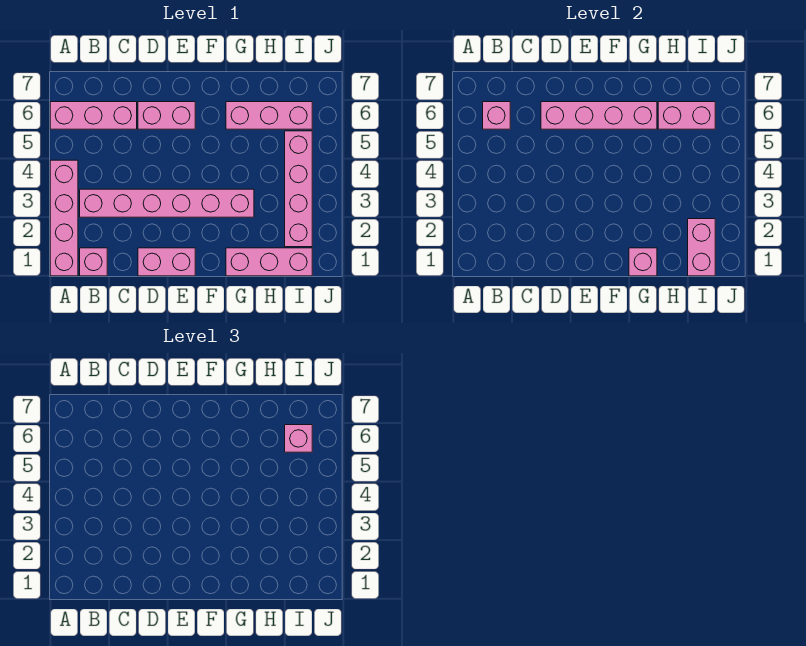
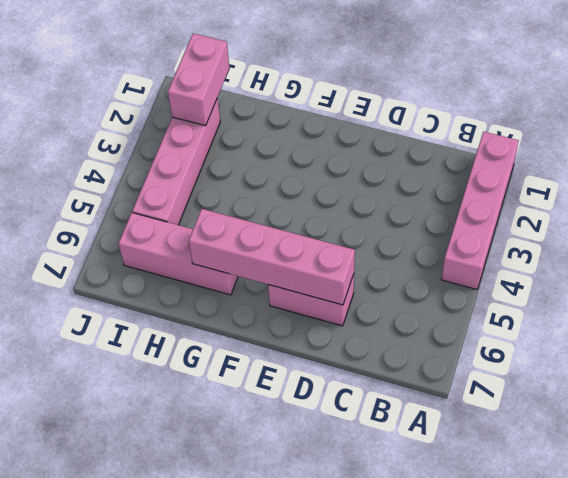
none -> pink 1x3 brick [50,102,137,129]
none -> pink 1x1 brick [80,248,107,276]
none -> pink 1x6 brick [80,189,254,217]

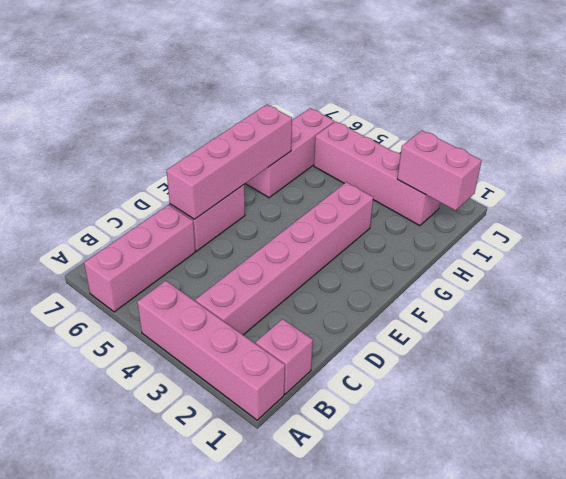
none -> pink 1x2 brick [138,248,195,276]
none -> pink 1x3 brick [226,248,312,276]
none -> pink 1x1 brick [483,102,510,129]

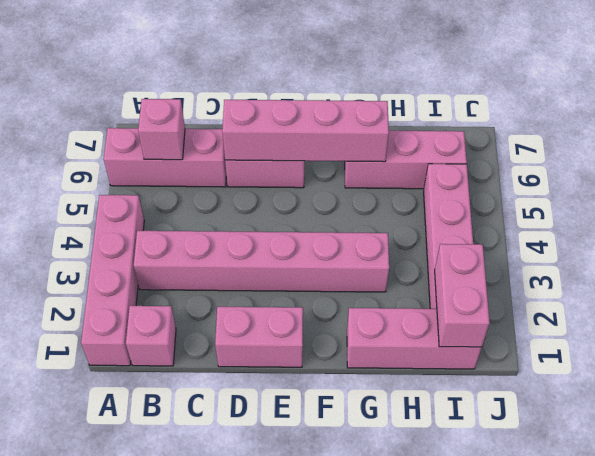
none -> pink 1x1 brick [629,248,657,276]
none -> pink 1x2 brick [658,102,715,129]
none -> pink 1x1 brick [285,425,312,452]

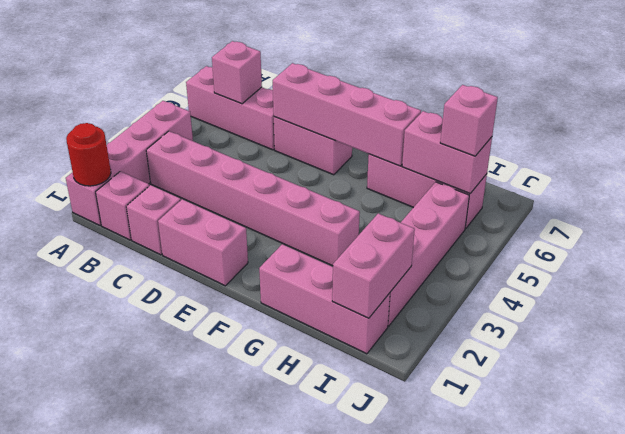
red 1x1 round brick [66,123,111,186] -> none
pink 1x1 brick [126,185,181,255] -> pink 1x1 brick moved to [629,248,657,276]

